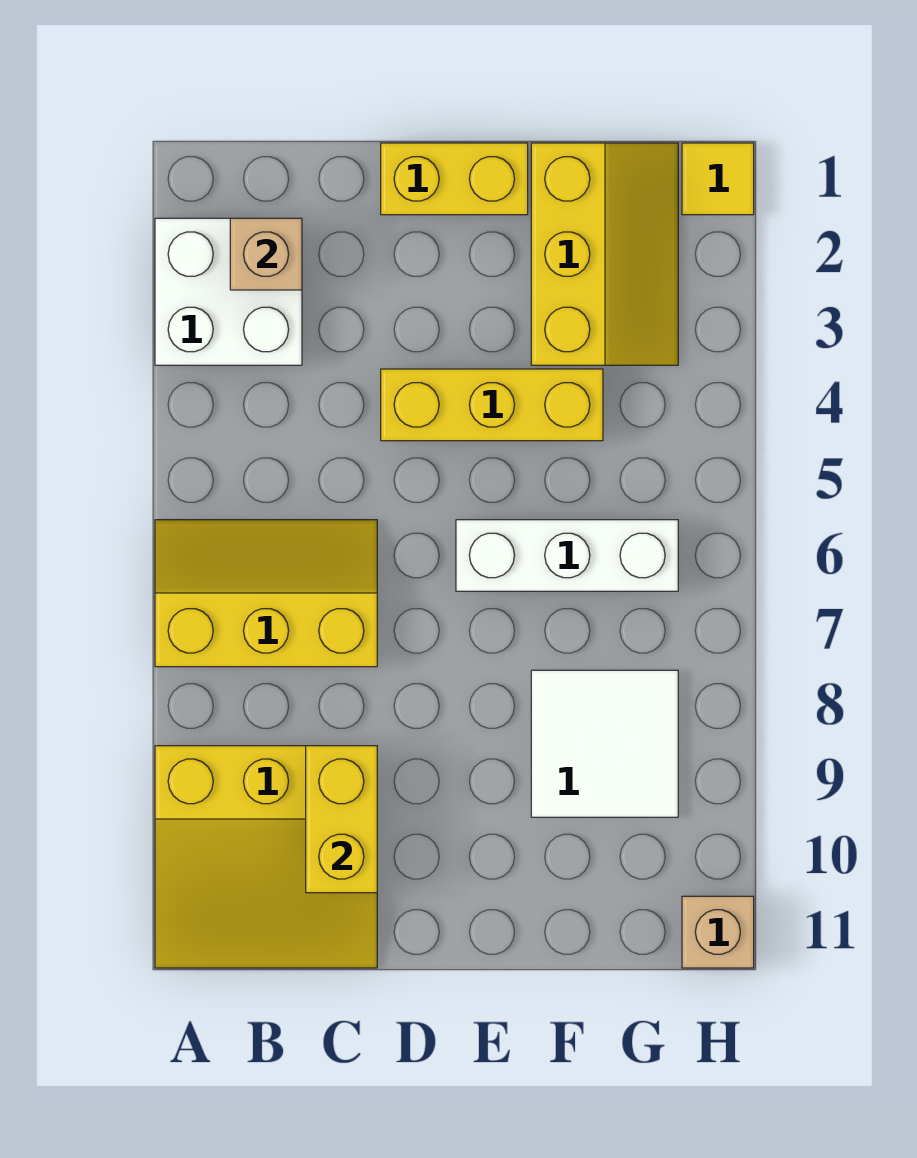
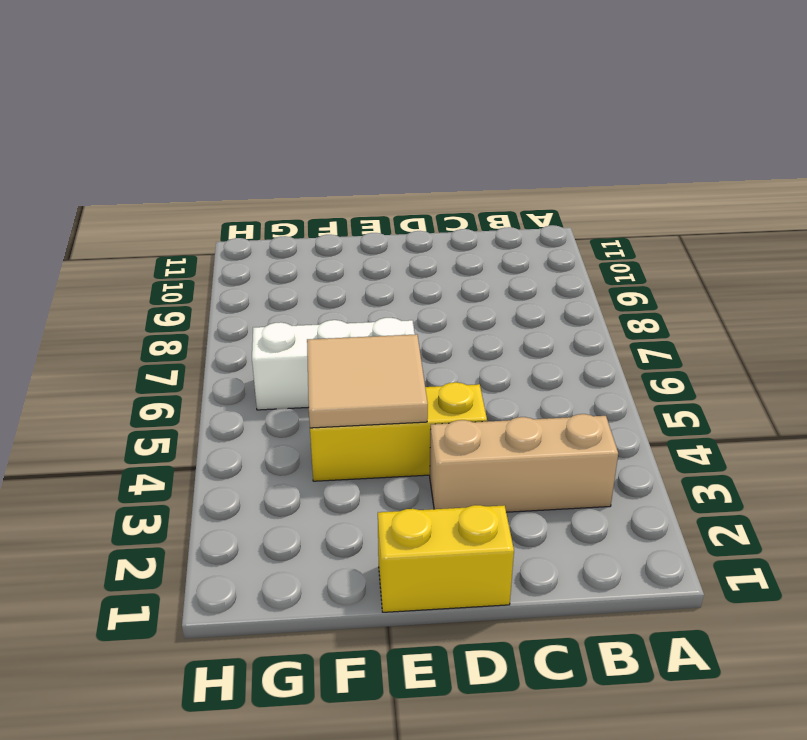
tan 1x3 brick [430,414,618,512] -> white 2x2 brick [155,218,302,365]
tan 2x2 tile [307,334,428,428] -> none
none -> yellow 2x3 slope [155,520,377,667]
none -> yellow 3x3 slope [155,746,377,968]
none -> yellow 2x3 slope [531,143,678,365]

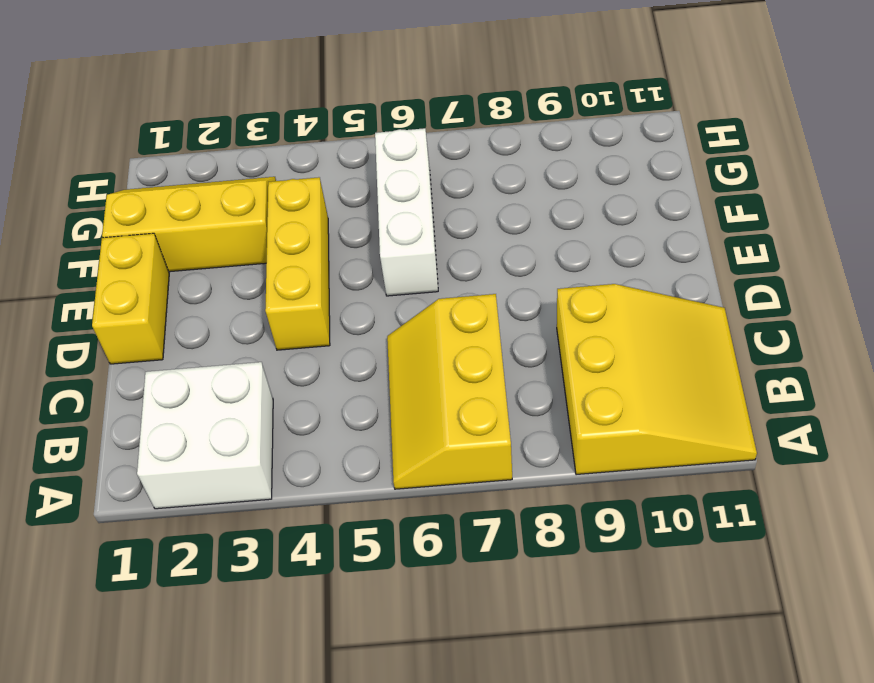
none -> white 2x2 tile [531,670,678,817]
none -> yellow 1x1 tile [682,143,754,215]
none -> tan 1x1 brick [682,896,754,968]

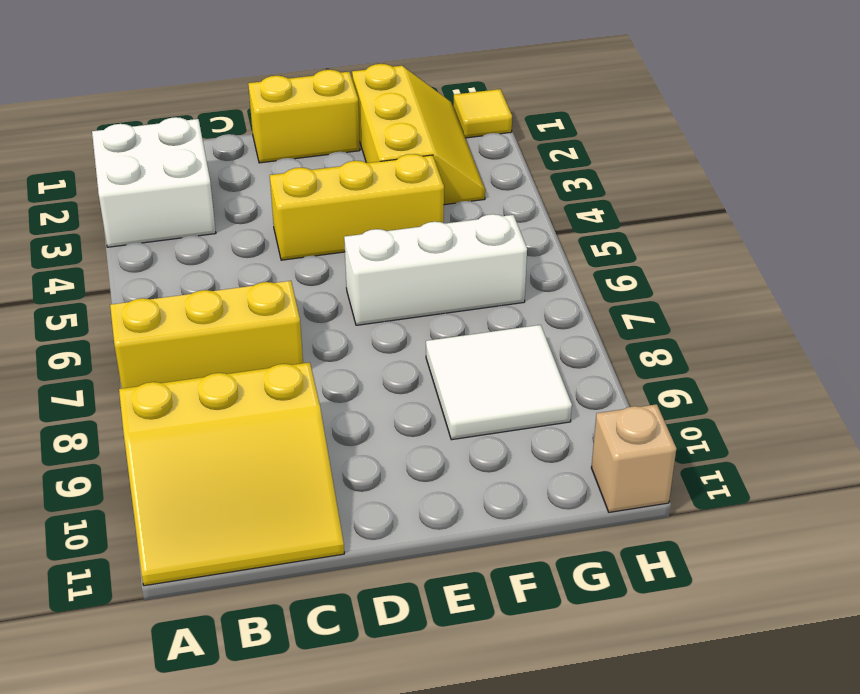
none -> tan 1x1 brick [230,218,302,290]
none -> yellow 1x2 brick [306,746,377,893]

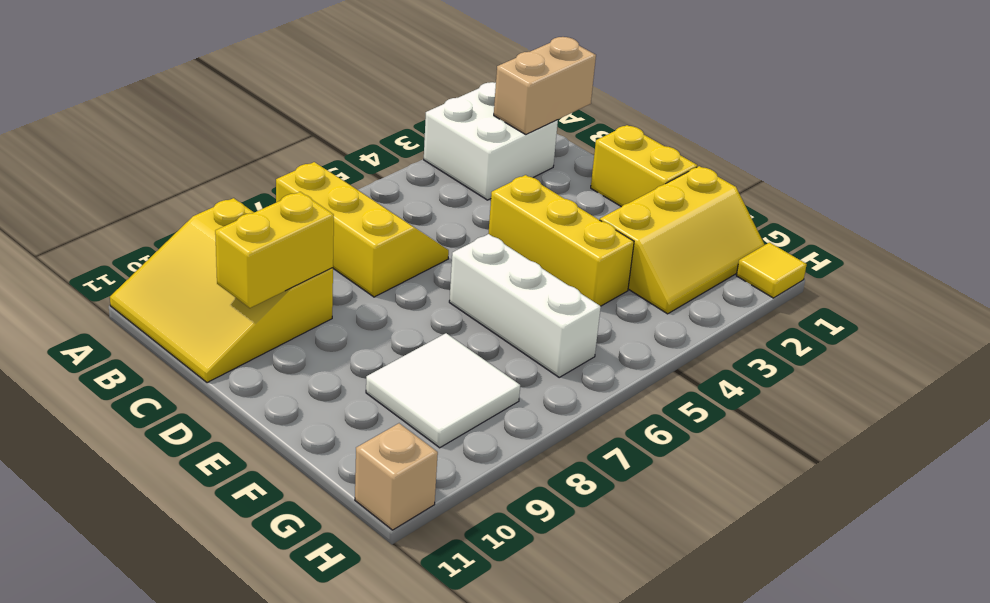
tan 1x2 brick [494,37,596,134] -> tan 1x1 brick [230,218,302,290]

